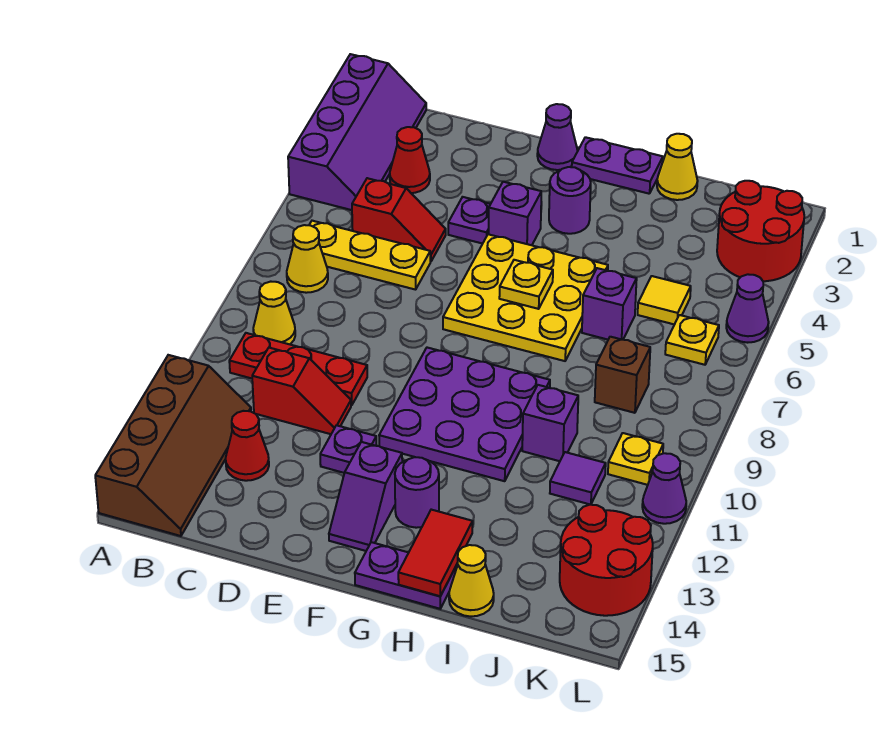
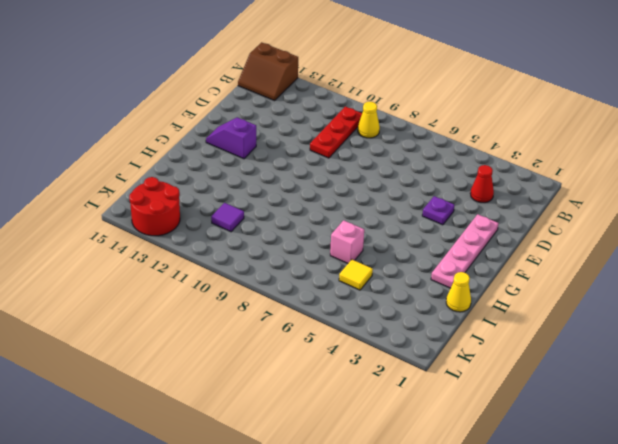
brown 2x2 slope [238,42,298,101] -> brown 2x4 slope [95,355,251,536]
pink 1x4 plate [431,214,498,288] -> none
pink 1x1 brick [330,220,364,263] -> purple 1x1 brick [582,268,637,340]
none -> purple 2x4 slope [288,54,426,210]
none -> yellow 1x3 plate [309,221,430,290]
none -> yellow 1x1 cone [287,225,328,293]
none -> red 1x2 slope [352,178,446,262]

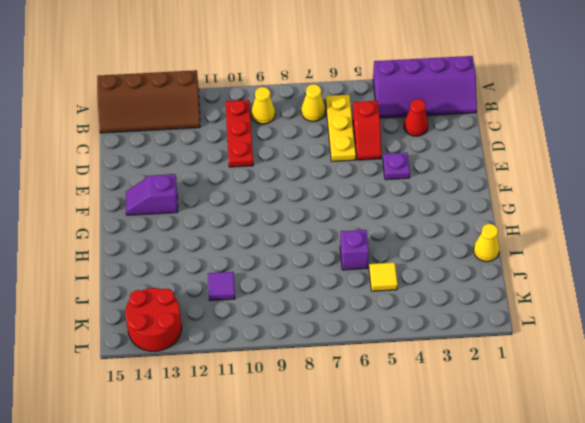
none -> red 1x2 slope [252,348,351,434]
none -> red 1x1 cone [226,411,269,481]
none -> purple 1x1 plate [320,425,377,473]
none -> purple 1x1 cone [537,104,577,170]

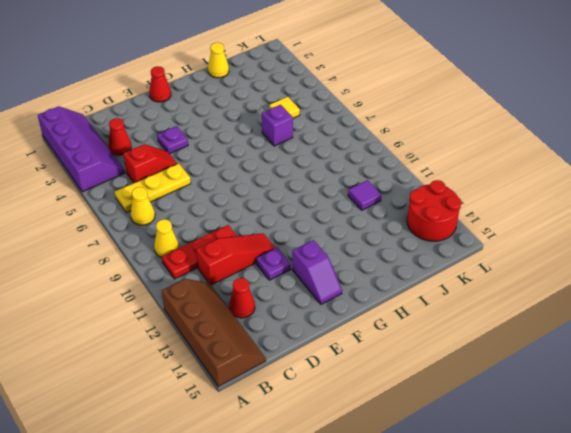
red 1x3 slope [196,234,275,285] -> red 1x2 slope [252,348,351,434]
red 1x1 cone [149,66,171,102] -> purple 1x1 cone [537,104,577,170]
none -> purple 1x1 brick [489,182,541,245]
none -> yellow 3x3 plate [443,234,608,361]
none -> purple 3x3 plate [379,348,550,481]
none -> purple 1x2 plate [572,137,663,194]

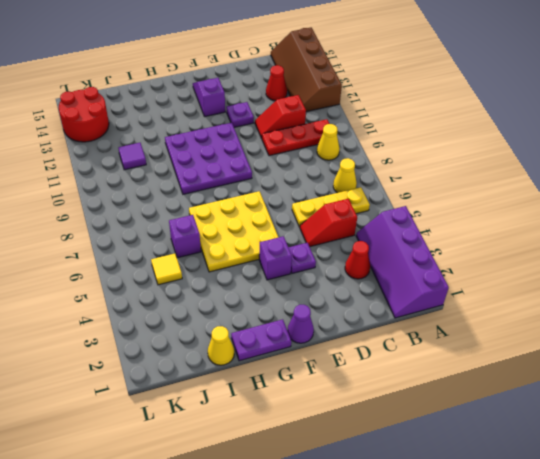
none -> purple 1x1 round brick [549,167,591,234]
none -> purple 1x1 round brick [395,457,439,528]
none -> purple 1x2 plate [355,542,456,609]
none -> purple 1x1 brick [522,385,578,461]

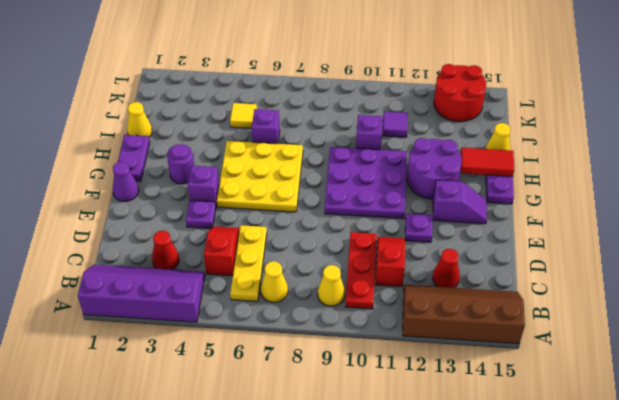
purple 2x2 round brick [407,138,462,199] -> purple 1x1 round brick [395,457,439,528]
none -> brown 1x1 brick [595,337,650,413]
none -> red 2x2 round brick [717,181,804,281]
none -> yellow 1x1 plate [665,315,719,365]
none -> yellow 1x1 plate [608,433,663,485]

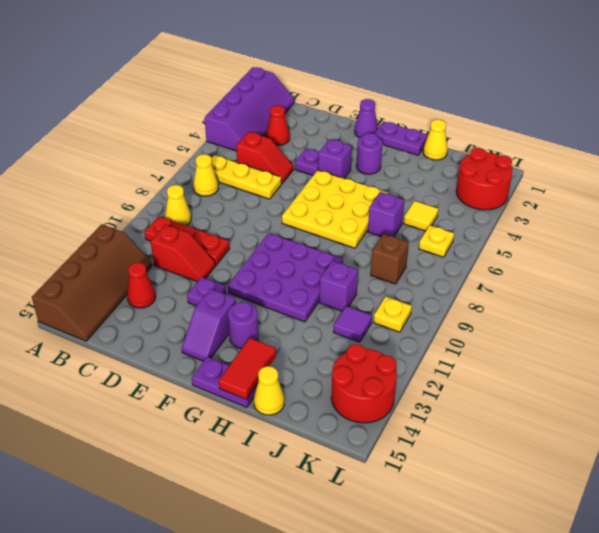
none -> purple 1x1 cone [726,274,769,343]
none -> purple 1x1 cone [642,453,686,524]
none -> yellow 1x1 plate [499,260,553,309]

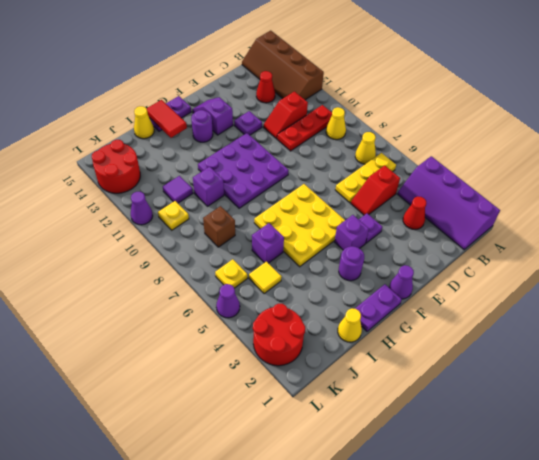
none -> yellow 1x1 plate [499,260,553,309]

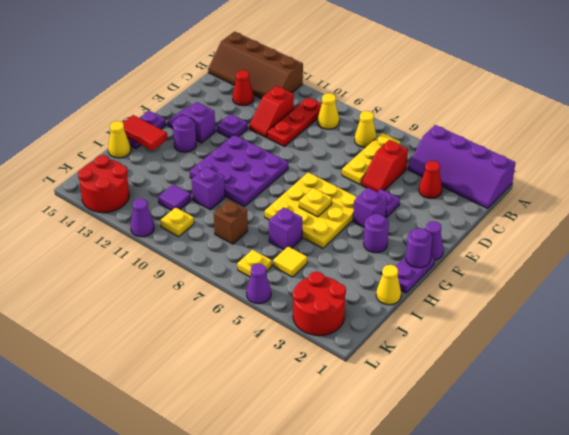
purple 1x1 round brick [406,228,432,268] -> none

